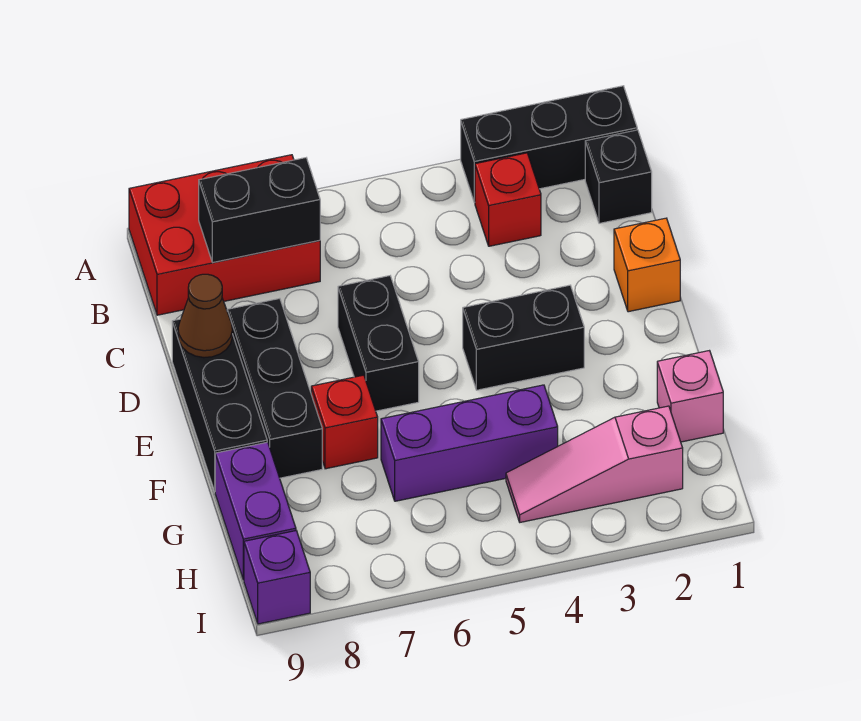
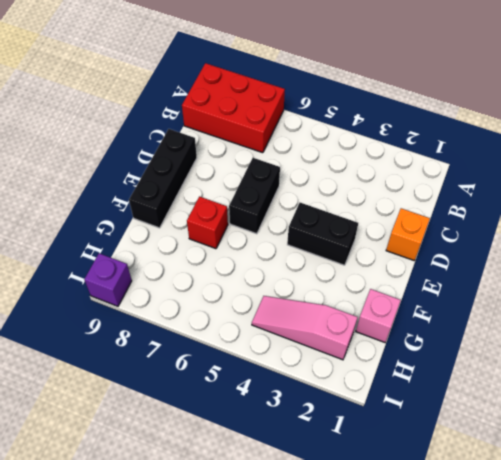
none -> black 1x3 brick [461,86,637,202]
none -> black 1x1 brick [585,130,652,223]
none -> red 1x1 brick [475,153,541,246]

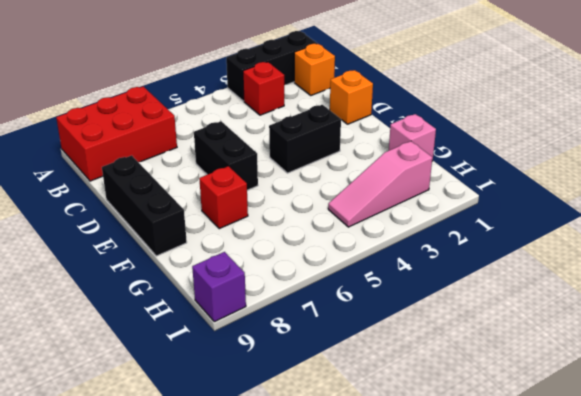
orange 1x1 brick [294,44,335,95] -> black 1x1 brick [585,130,652,223]
none -> black 1x3 brick [227,298,322,478]
none -> purple 1x3 brick [381,385,558,501]
none -> purple 1x2 brick [215,442,296,580]

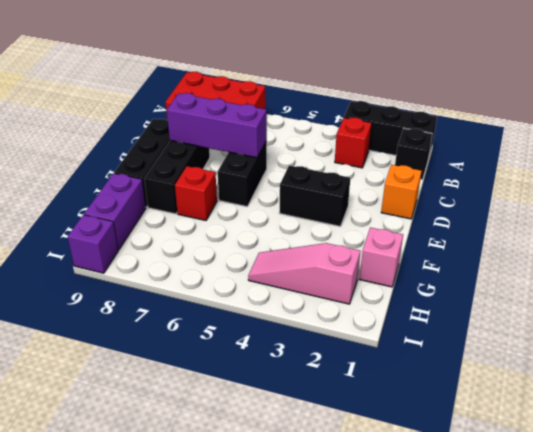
purple 1x3 brick [167,93,267,158] -> purple 1x3 brick moved to [381,385,558,501]
none -> black 1x2 brick [199,158,320,262]
none -> brown 1x1 cone [178,274,232,358]

